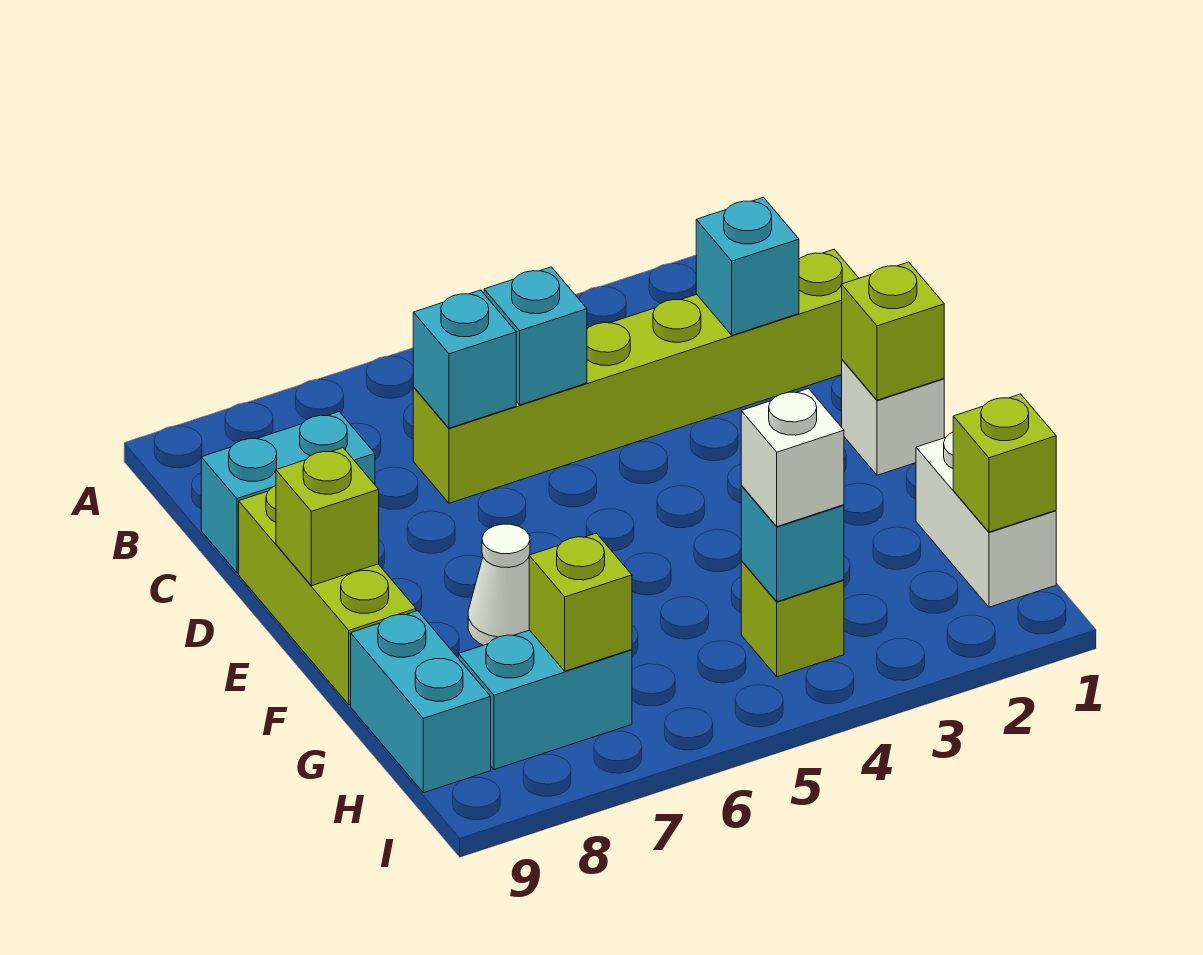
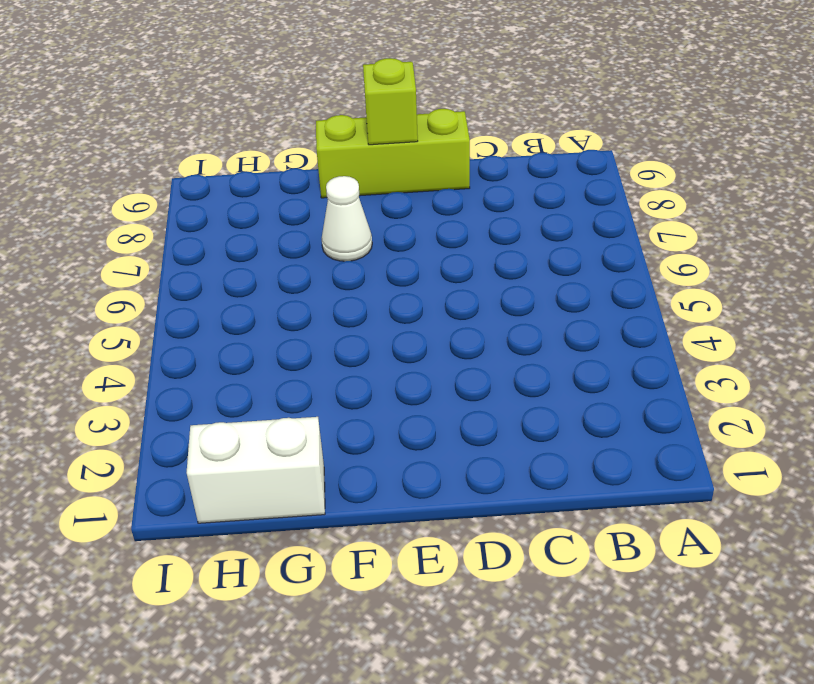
none -> lime 1x6 brick [413,249,859,503]
none -> cyan 1x2 brick [201,412,375,573]
none -> white 1x1 brick [842,360,944,475]

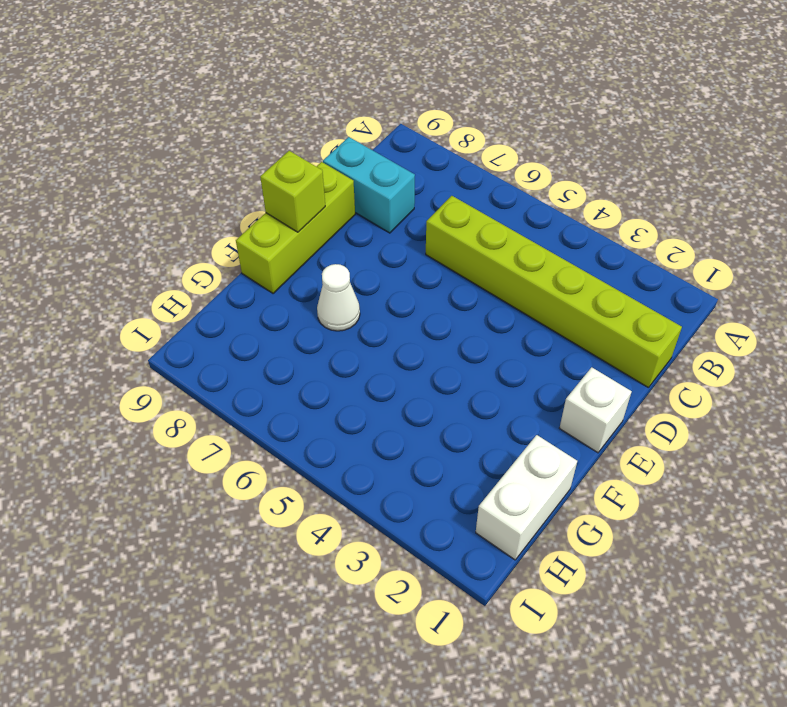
none -> cyan 1x2 brick [351,611,491,793]
none -> lime 1x1 brick [741,561,844,677]
none -> cyan 1x2 brick [458,630,632,770]

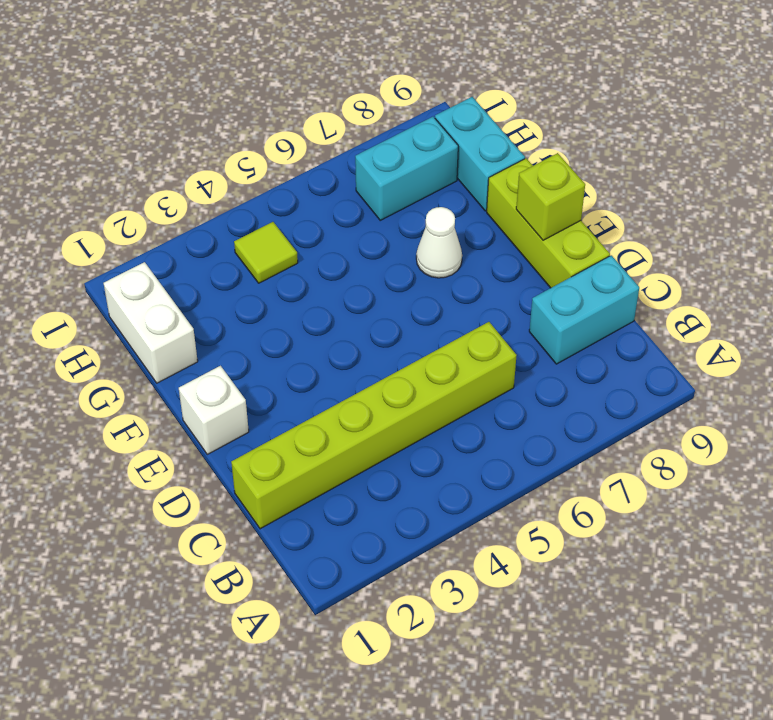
lime 1x1 tile [234,222,298,283] -> lime 1x1 brick [741,561,844,677]
none -> cyan 1x1 brick [696,197,799,335]
none -> cyan 1x1 brick [484,267,587,405]
none -> cyan 1x1 brick [413,290,516,428]

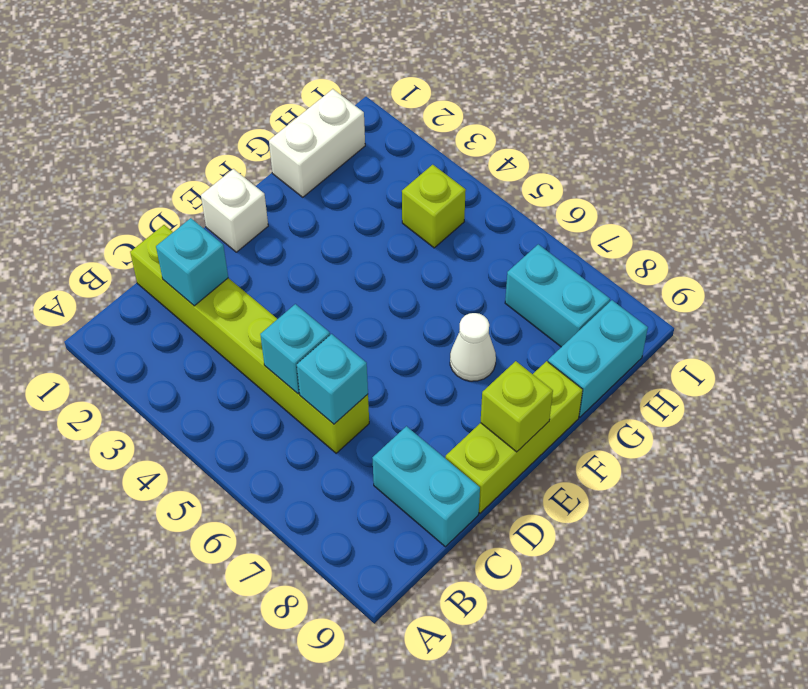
none -> lime 1x1 brick [842,262,944,400]
none -> lime 1x1 brick [953,394,1056,532]
none -> cyan 1x1 brick [741,486,844,602]

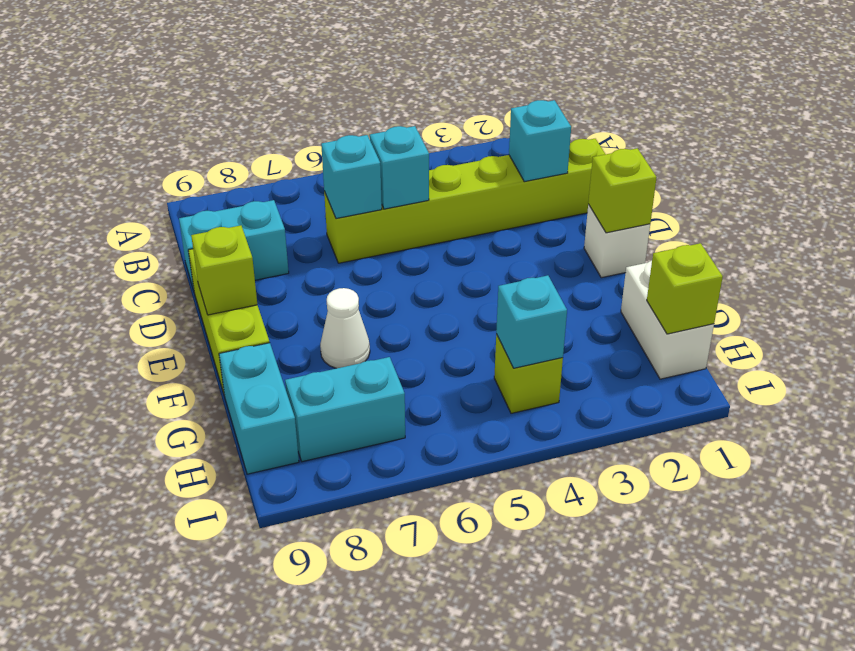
none -> lime 1x1 brick [529,533,632,671]
none -> white 1x1 brick [741,389,844,526]

